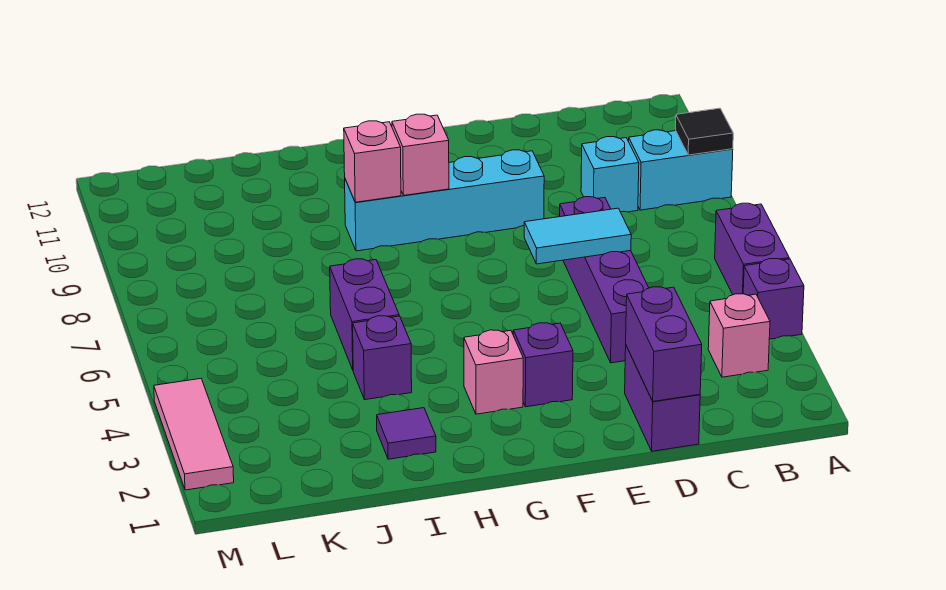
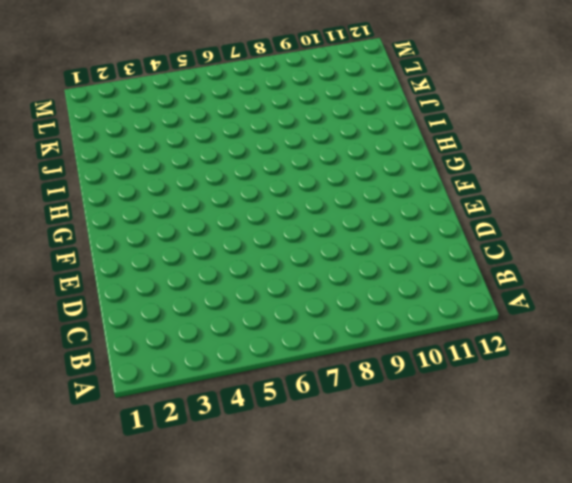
none -> purple 1x1 brick [743,259,804,339]
none -> purple 1x2 brick [715,203,789,295]
none -> cyan 1x2 brick [629,130,733,210]

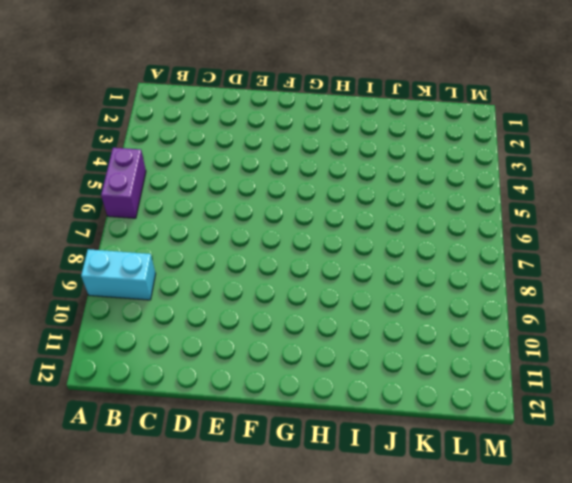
none -> purple 1x1 brick [743,259,804,339]
none -> pink 1x1 brick [708,294,770,377]
none -> cyan 1x1 brick [581,137,639,212]

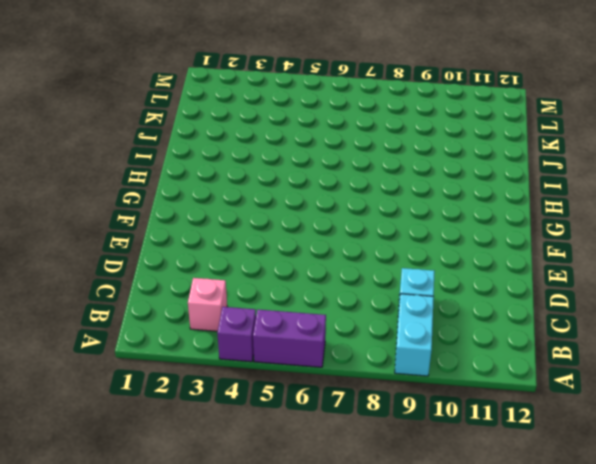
none -> purple 1x2 brick [625,346,700,451]
none -> purple 1x4 brick [560,197,649,363]
none -> cyan 1x4 brick [345,150,544,251]

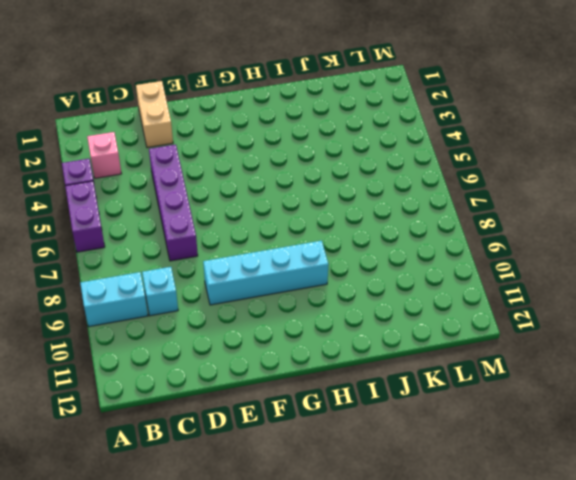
tan 1x2 brick [136,81,173,148] -> purple 1x2 brick [625,346,700,451]
none -> purple 1x1 brick [513,323,573,407]
none -> pink 1x1 brick [464,330,523,414]
none -> purple 1x1 tile [377,408,436,459]

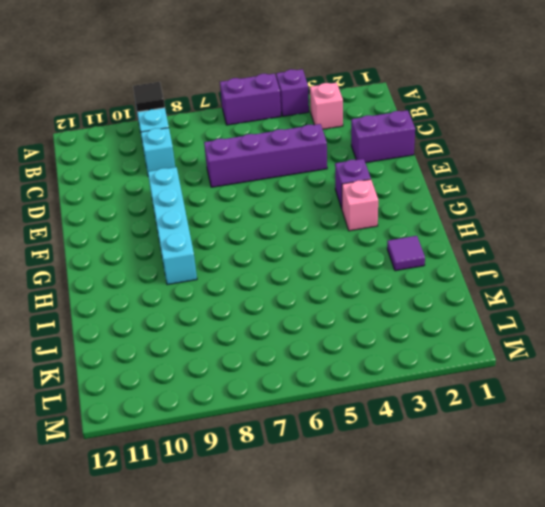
none -> purple 1x1 brick [353,316,412,400]
none -> purple 1x2 brick [330,259,399,370]
none -> pink 1x3 tile [154,379,234,490]

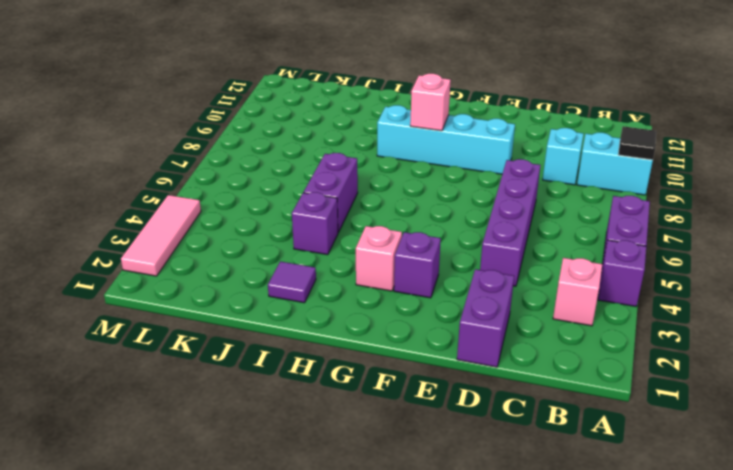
none -> purple 1x2 brick [626,287,702,401]
none -> cyan 1x2 tile [524,208,631,264]
none -> pink 1x1 brick [344,121,401,202]

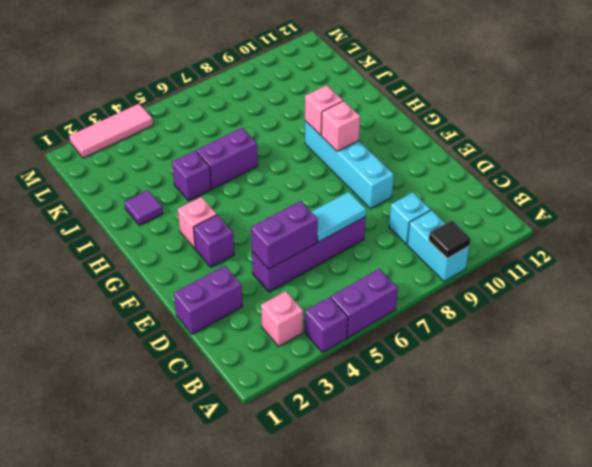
purple 1x2 brick [251,201,318,269] -> purple 1x2 brick moved to [626,287,702,401]
cyan 1x2 tile [311,192,366,242] -> cyan 1x2 tile turned to [524,208,631,264]

